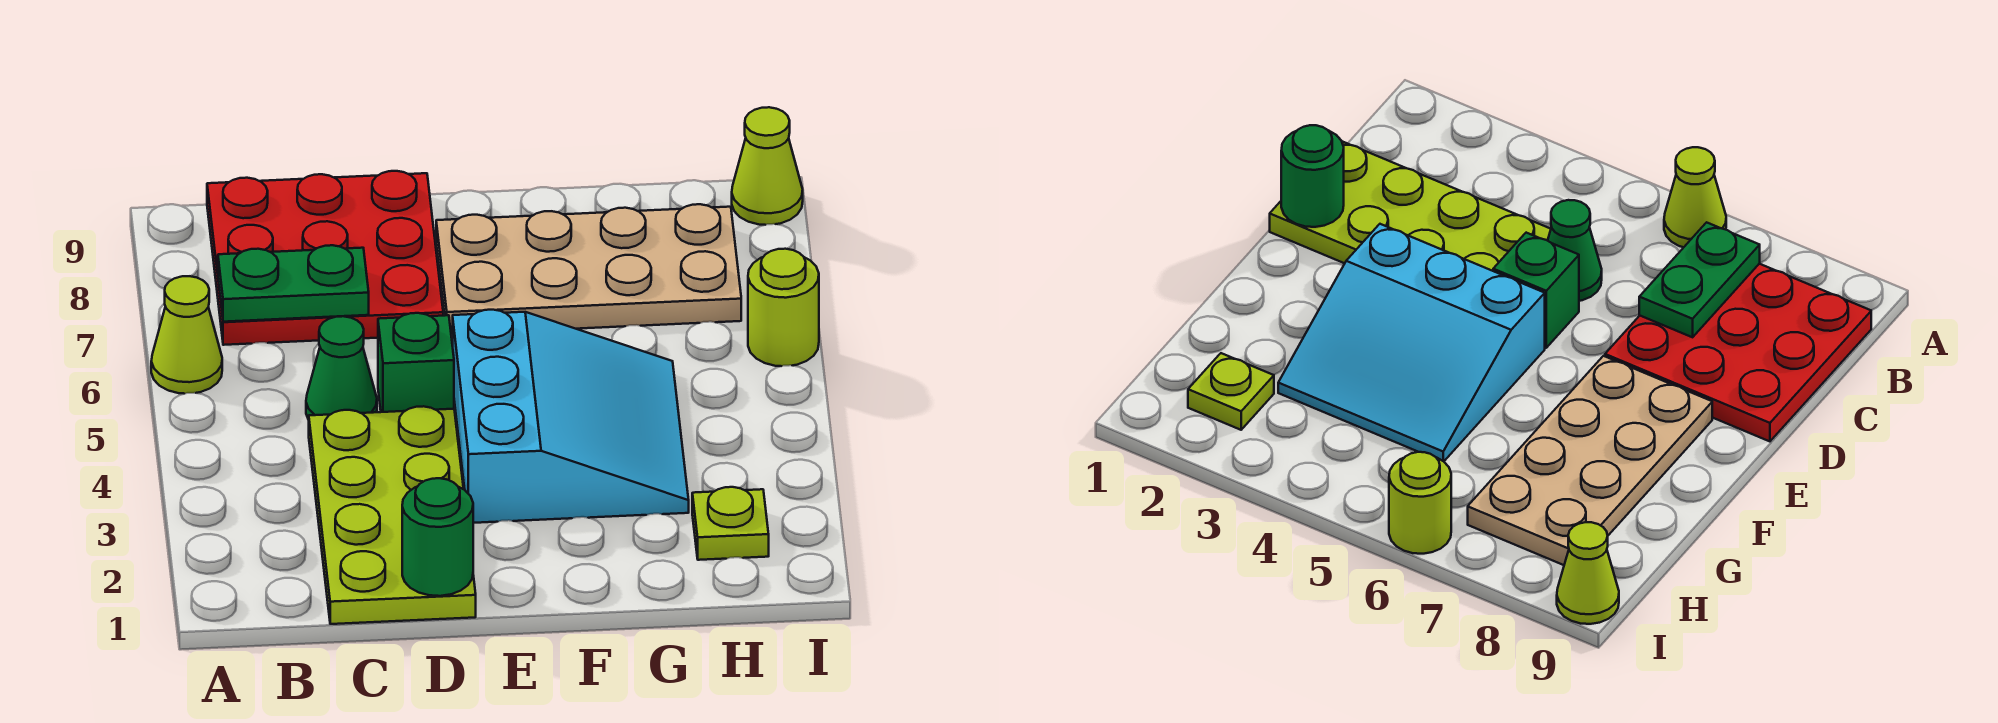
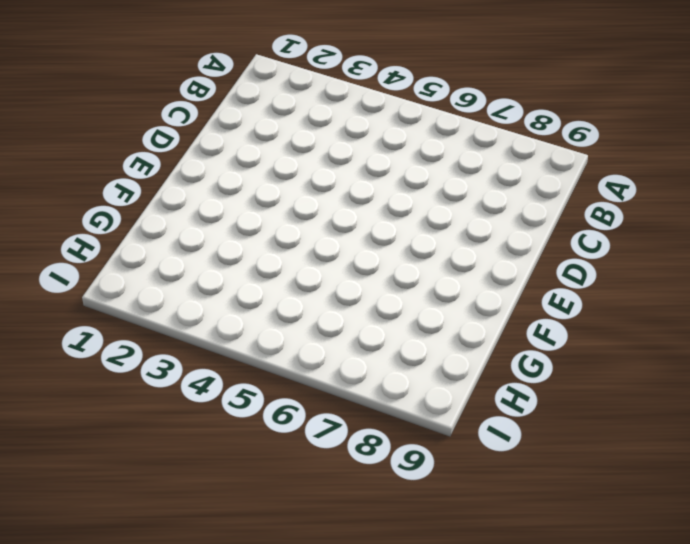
none -> lime 1x1 cone [151,276,222,394]
none -> red 3x3 plate [207,171,443,345]
none -> lime 2x4 plate [309,406,476,624]

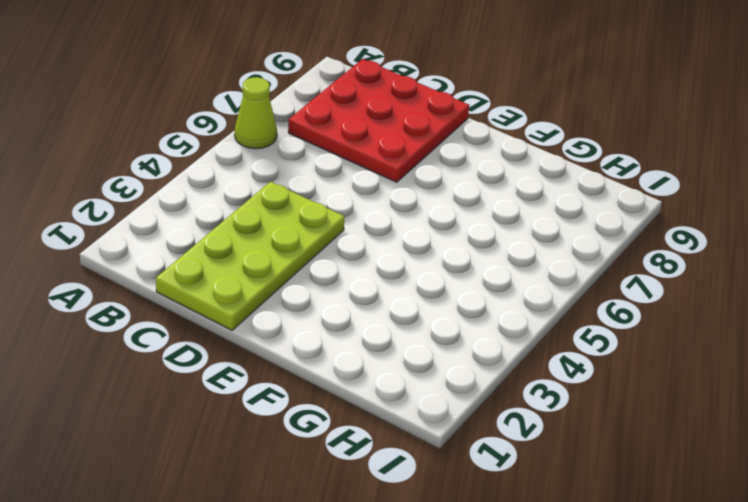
none -> green 1x1 cone [306,316,377,420]
none -> green 1x1 brick [378,313,454,412]
none -> cyan 3x3 slope [453,310,689,523]

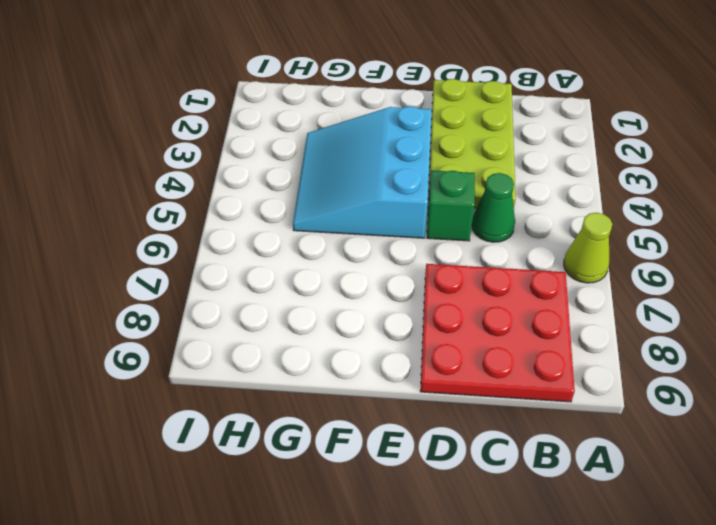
none -> tan 2x4 plate [436,204,741,334]
none -> lime 1x1 plate [692,487,769,560]
none -> lime 1x1 round brick [748,249,819,366]

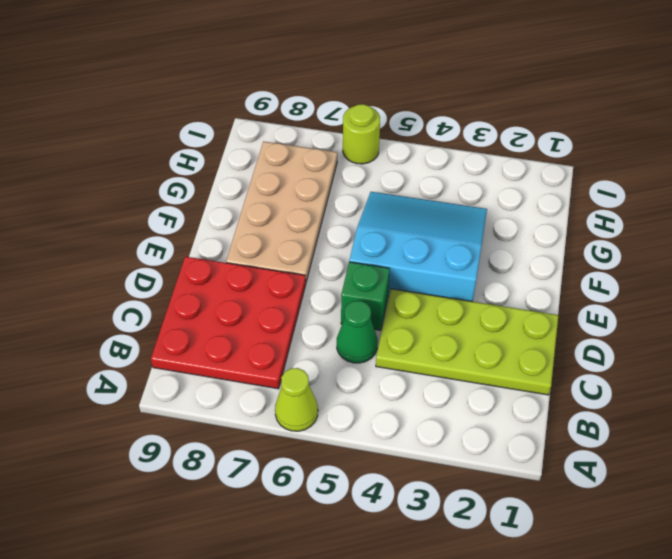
none -> lime 1x1 plate [692,487,769,560]
none -> lime 1x1 cone [732,107,803,225]
none -> green 1x2 plate [218,245,369,322]

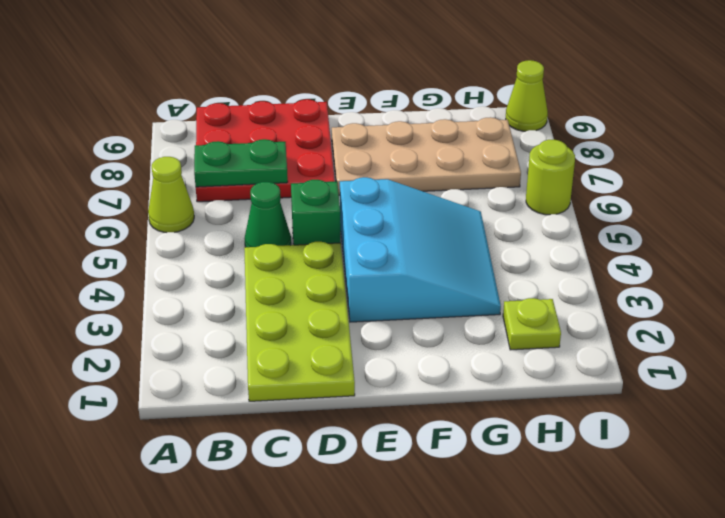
none -> green 1x1 round brick [402,478,473,596]

